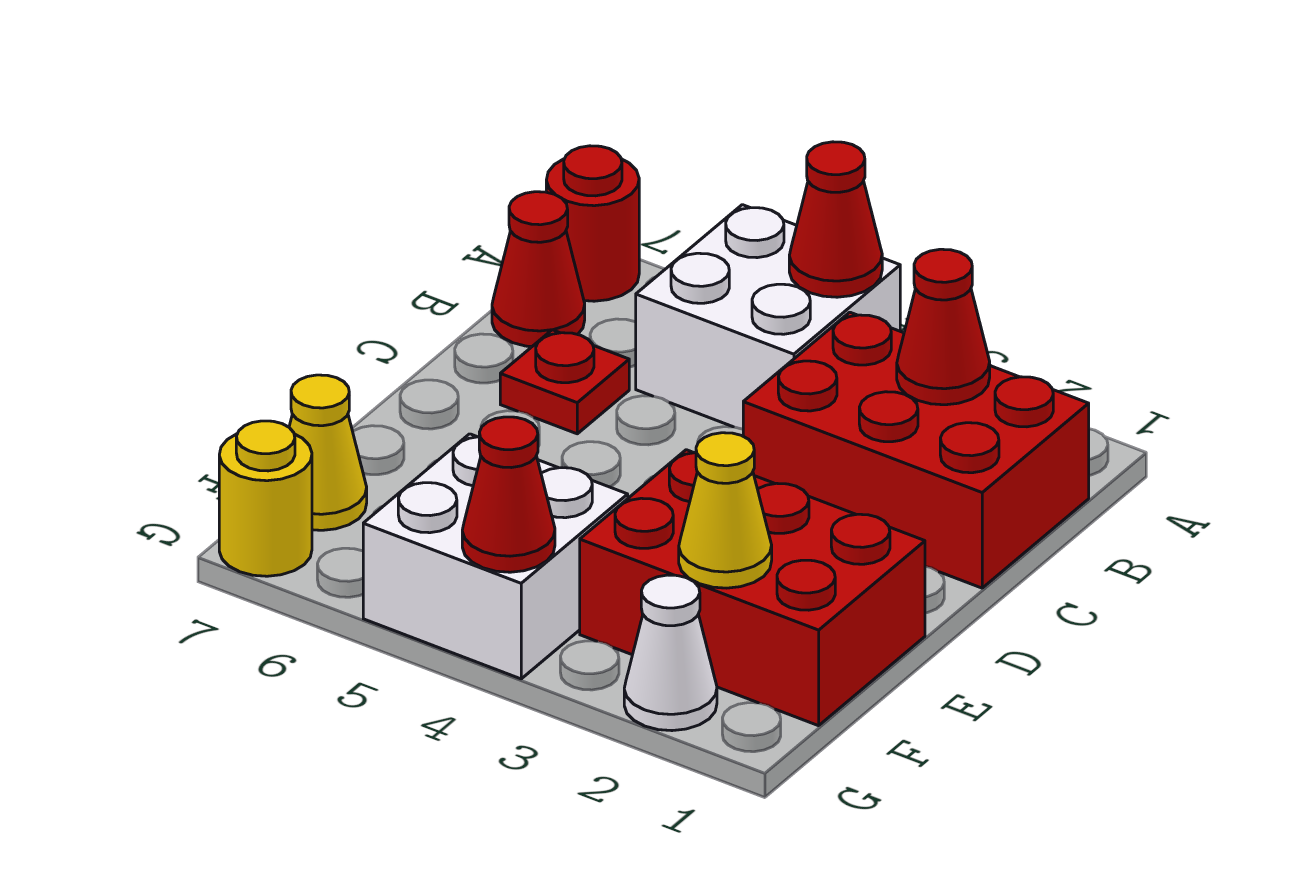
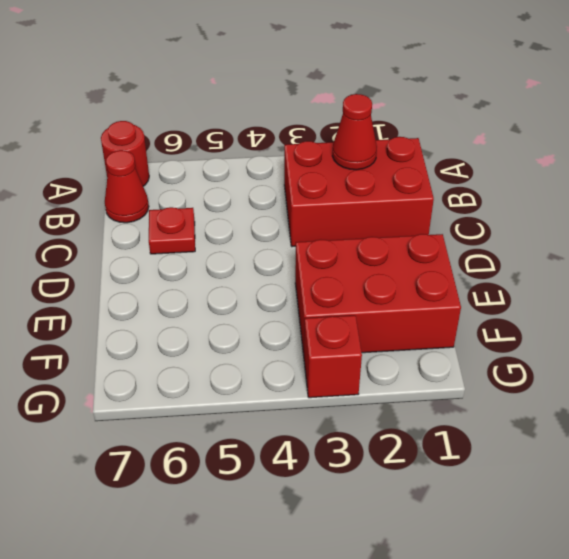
red 1x1 brick [304,315,362,398] -> none
none -> white 2x2 brick [636,205,900,429]
none -> white 2x2 brick [363,434,628,679]
none -> yellow 1x1 cone [289,375,367,530]

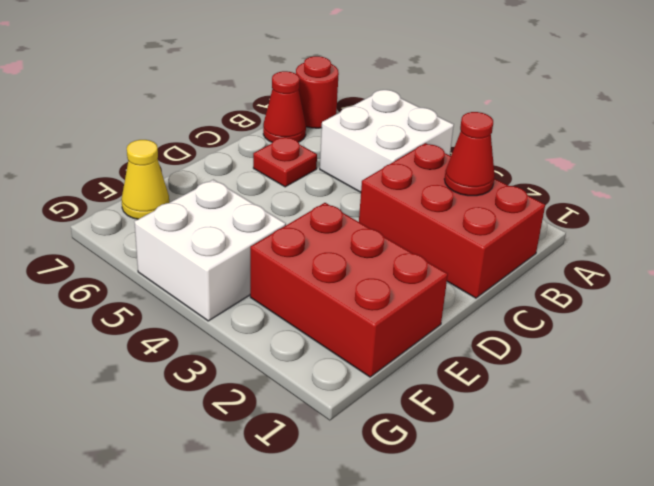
none -> white 1x1 cone [624,575,717,731]
none -> yellow 1x1 round brick [219,421,312,576]
none -> red 1x1 cone [789,142,882,297]

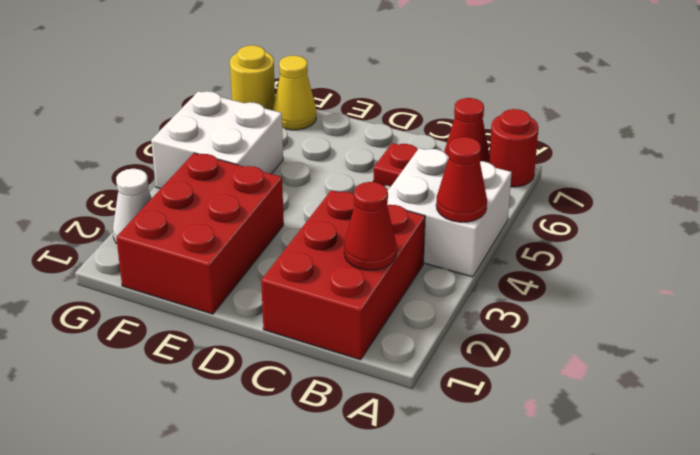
none -> yellow 1x1 cone [679,433,772,588]
none -> red 1x1 cone [462,417,555,572]

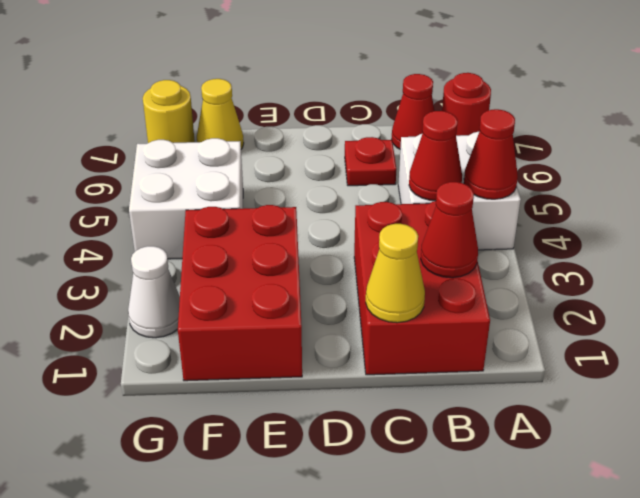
red 1x1 cone [409,111,462,201] -> red 1x1 cone moved to [462,417,555,572]
yellow 1x1 cone [366,224,425,323] -> yellow 1x1 cone moved to [679,433,772,588]

